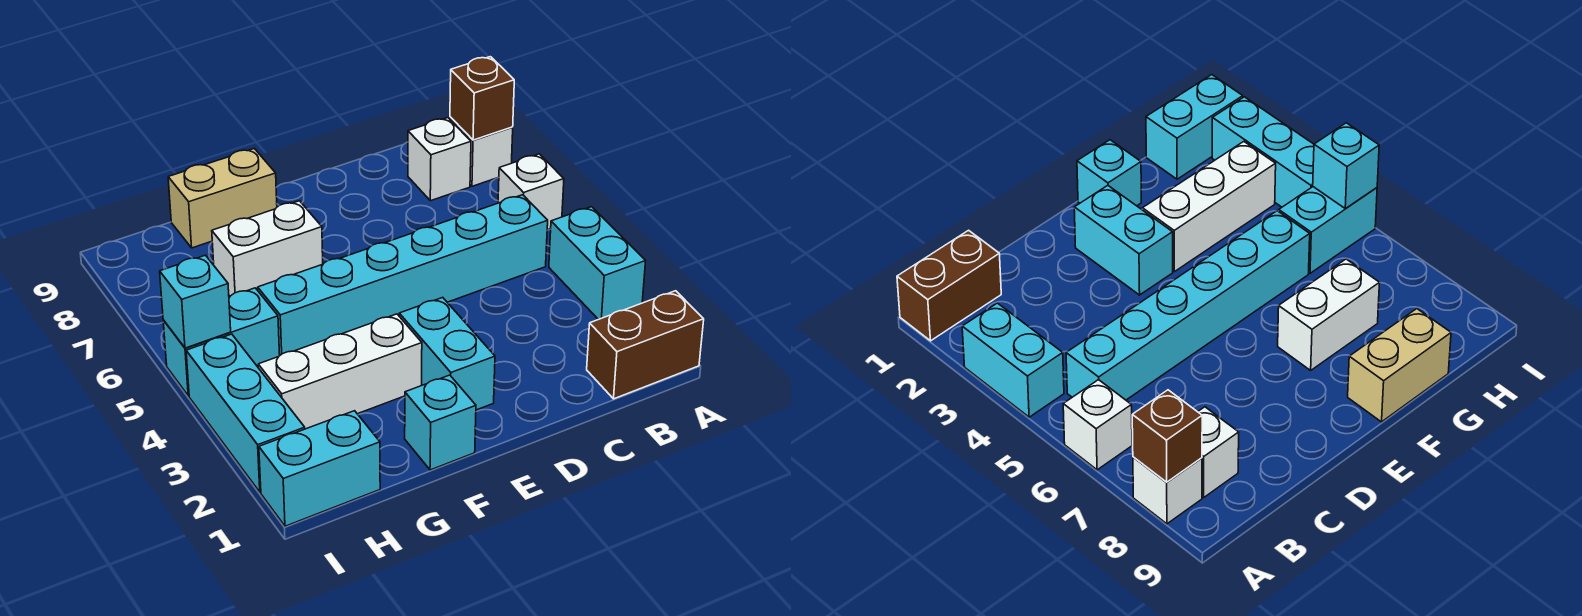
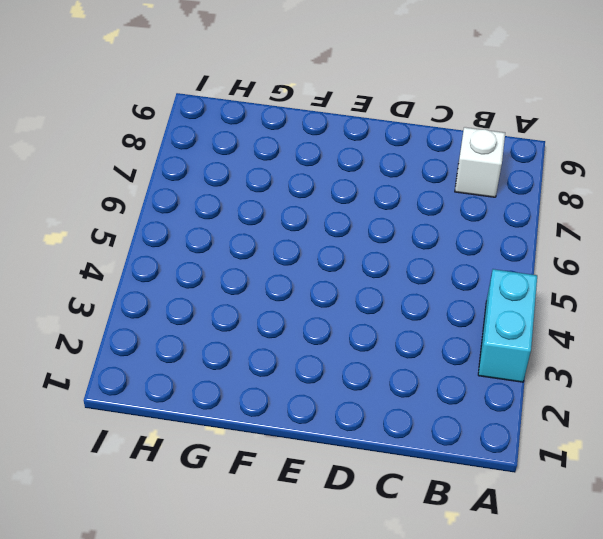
none -> brown 1x2 brick [587,291,704,399]
none -> white 1x1 brick [498,154,564,230]
none -> white 1x1 brick [450,117,513,186]

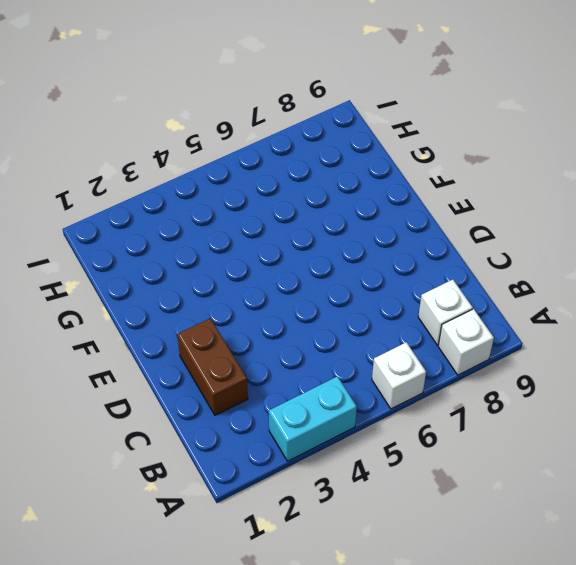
brown 1x2 brick [177,318,248,415] -> brown 1x2 brick moved to [587,291,704,399]
none -> cyan 1x6 brick [258,195,548,355]
none -> cyan 1x2 brick [399,297,495,410]
none -> cyan 1x1 brick [405,375,476,470]

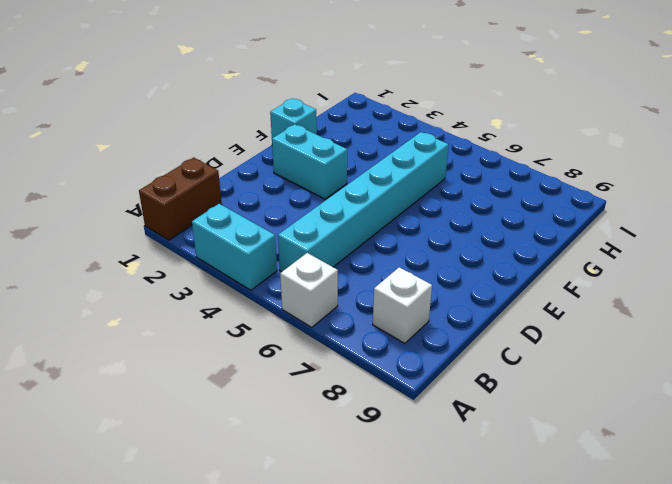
none -> white 1x1 brick [450,117,513,186]
none -> white 1x3 brick [258,314,422,429]
none -> white 1x2 brick [212,201,323,296]

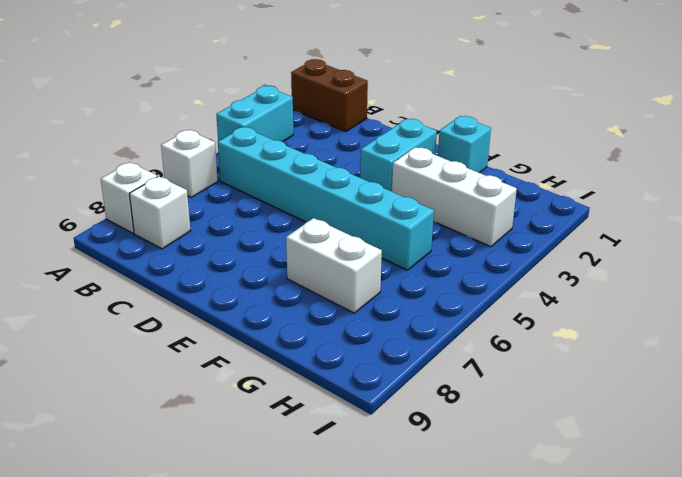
none -> tan 1x2 brick [168,149,277,248]
none -> cyan 1x2 brick [259,411,380,526]
none -> cyan 1x2 brick [163,288,280,396]

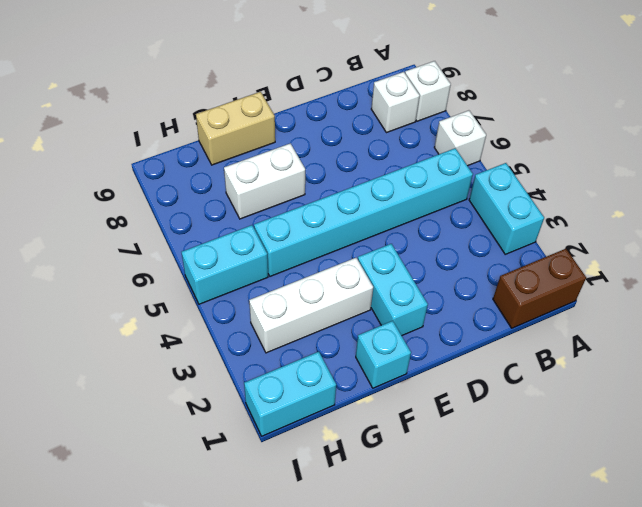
none -> cyan 1x3 brick [186,334,305,492]
none -> brown 1x1 brick [450,57,514,140]
none -> cyan 1x1 brick [160,255,231,348]

